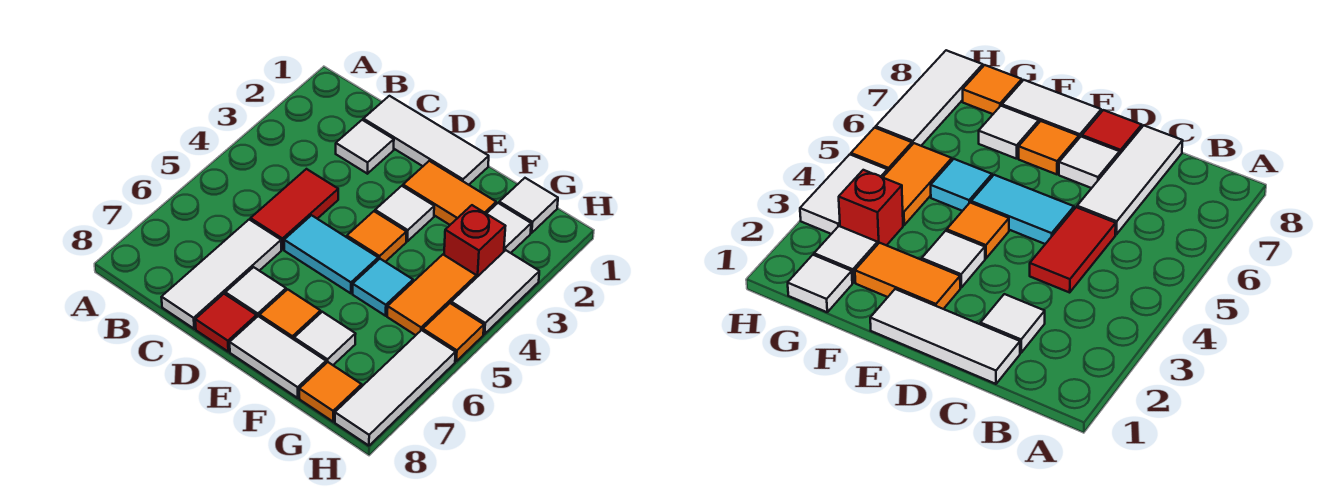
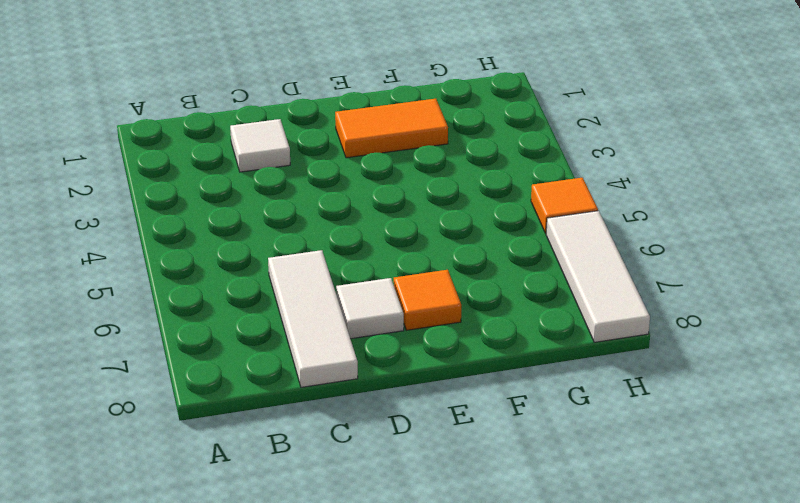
none -> white 1x3 tile [363,96,489,185]
none -> red 1x2 tile [251,169,338,249]
none -> cyan 1x2 tile [284,215,378,293]

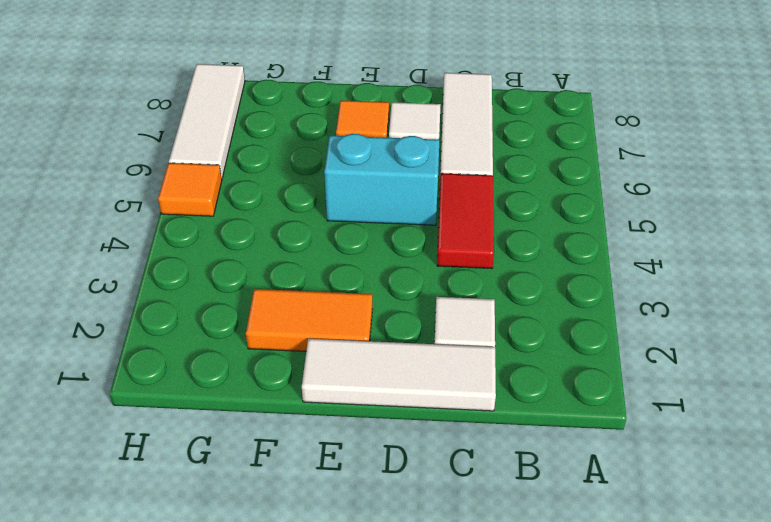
cyan 1x2 brick [324,134,439,225] -> cyan 1x2 tile [284,215,378,293]
none -> red 1x1 tile [195,294,257,351]
none -> white 1x1 tile [375,186,434,241]
none -> orange 1x1 tile [347,211,406,262]

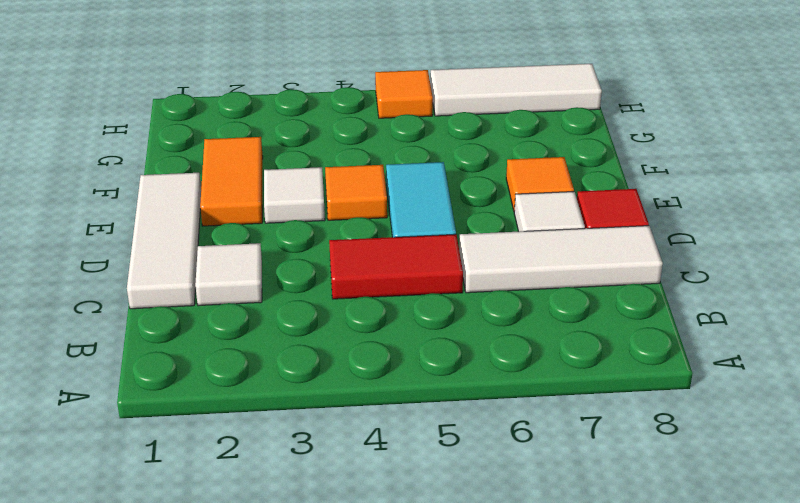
none -> white 1x2 tile [230,316,326,398]
none -> cyan 1x1 tile [353,259,413,316]
none -> white 1x1 tile [294,312,355,365]

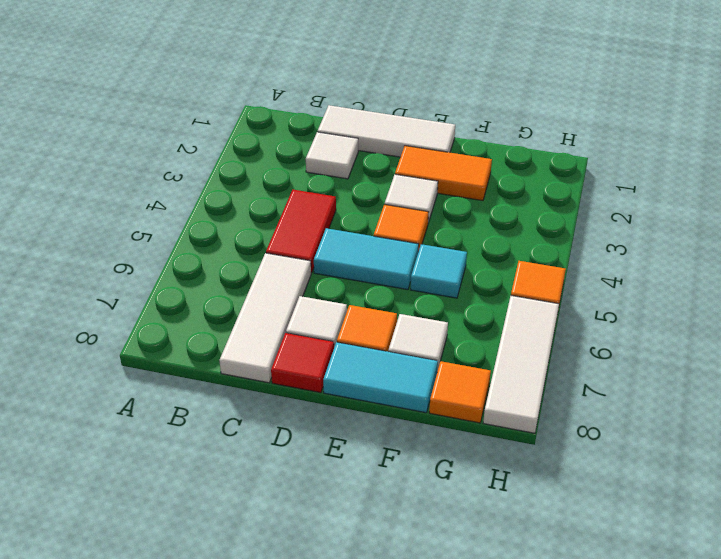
cyan 1x2 tile [323,342,438,413] -> white 1x2 tile [230,316,326,398]
none -> white 1x1 tile [499,178,558,233]
none -> white 1x1 tile [487,203,531,253]
none -> red 1x1 brick [444,205,505,278]

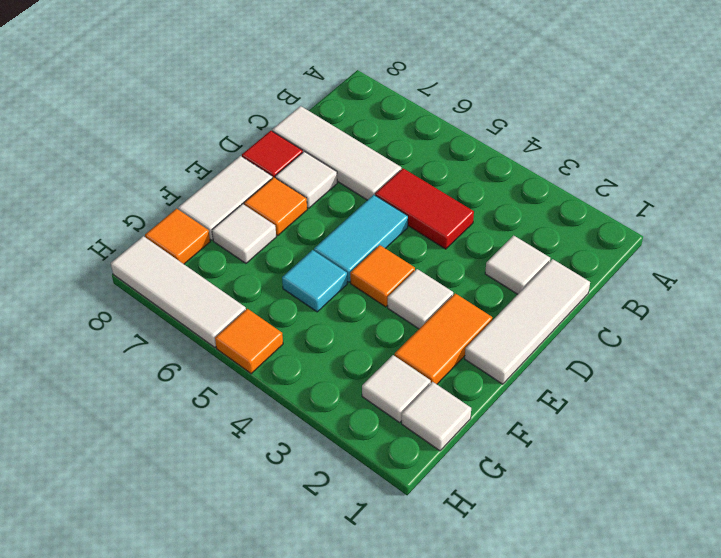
none -> red 1x1 brick [444,205,505,278]
none -> orange 1x2 tile [387,255,476,335]
none -> white 1x2 tile [451,250,539,334]

